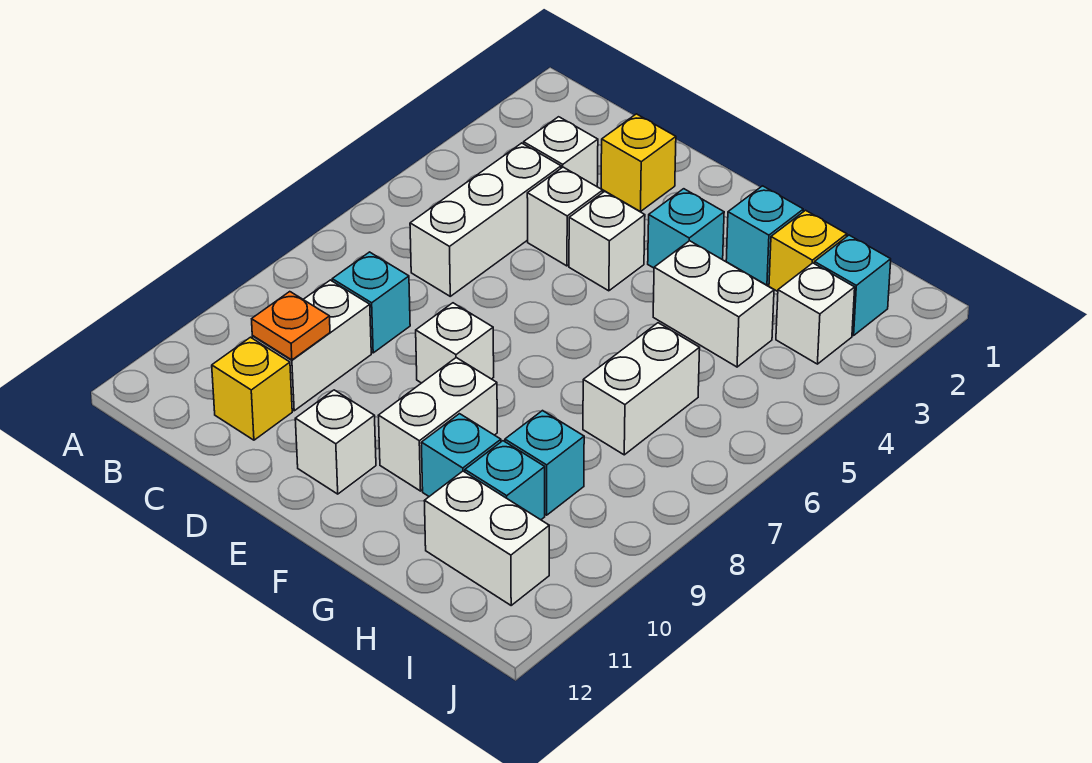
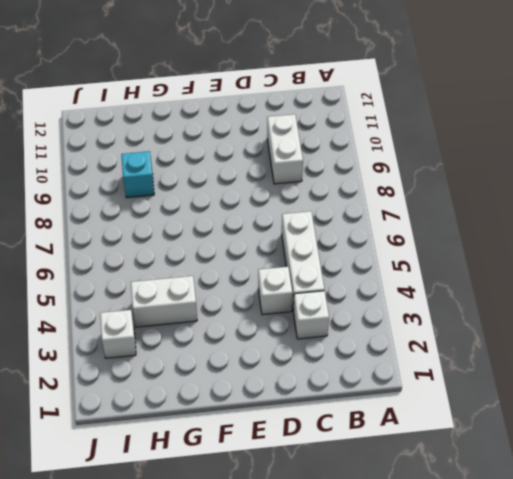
none -> cyan 1x1 brick [332,252,410,353]
none -> yellow 1x1 brick [212,337,292,440]
none -> yellow 1x1 brick [601,114,676,211]

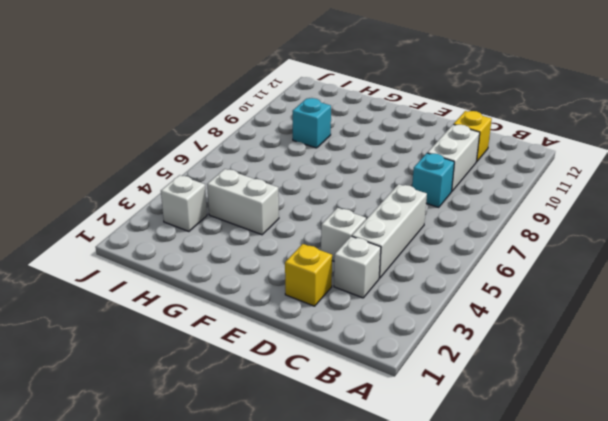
none -> white 1x1 brick [569,191,645,291]
none -> white 1x1 brick [416,303,494,383]
none -> white 1x1 brick [295,390,376,494]

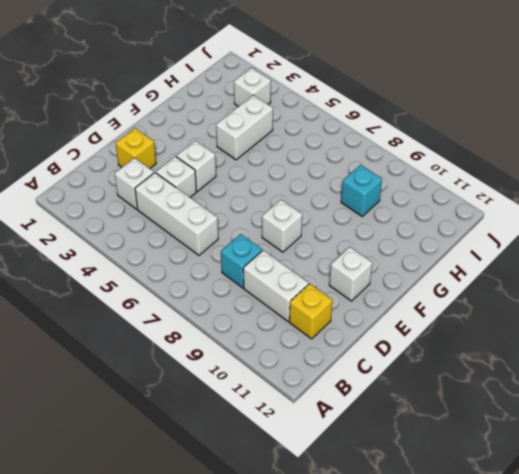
none -> cyan 1x1 brick [648,189,724,268]
none -> white 1x2 brick [378,358,497,491]
none -> cyan 1x1 brick [726,186,803,285]

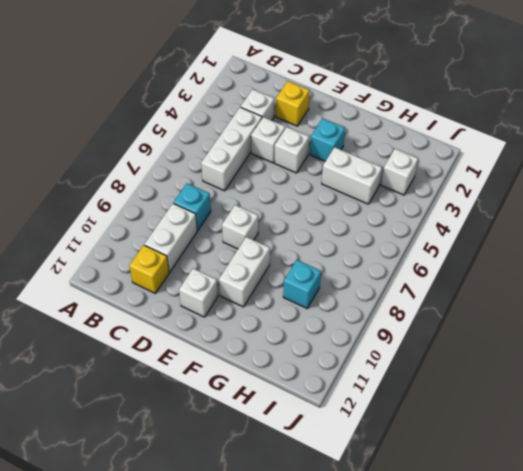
none -> cyan 1x1 brick [726,186,803,285]
none -> cyan 1x1 brick [421,414,501,496]
none -> yellow 1x1 brick [769,210,847,291]

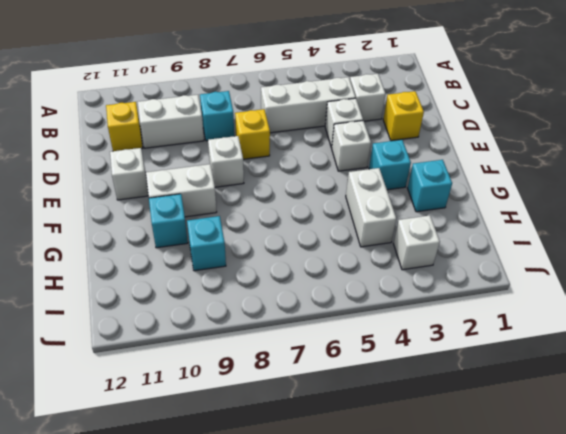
yellow 1x1 brick [235,109,270,159] -> yellow 1x1 brick moved to [769,210,847,291]
none -> white 1x2 brick [583,323,700,455]
none -> cyan 1x1 brick [465,441,545,520]
none -> white 1x2 brick [425,471,549,605]

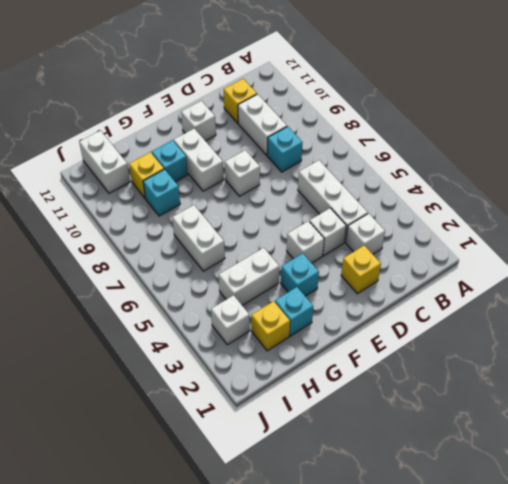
yellow 1x1 brick [129,152,164,198] -> cyan 1x1 brick [465,441,545,520]
white 1x2 brick [79,131,130,193] -> white 1x2 brick turned to [425,471,549,605]
none -> cyan 1x1 brick [814,235,891,336]
none -> orange 1x1 plate [252,292,330,360]

